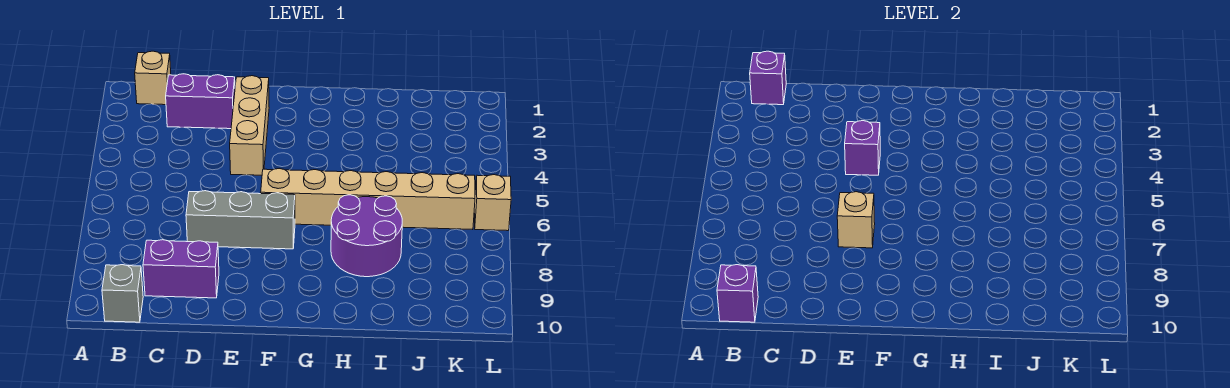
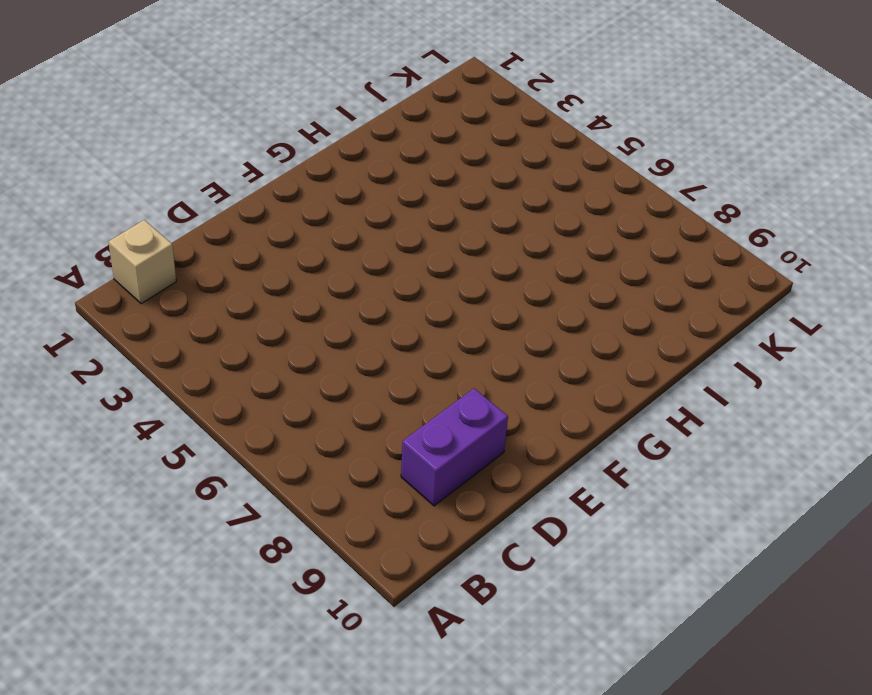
none -> grey 1x1 brick [102,265,143,322]
none -> purple 1x2 brick [166,74,235,129]
none -> grey 1x3 brick [186,191,295,249]

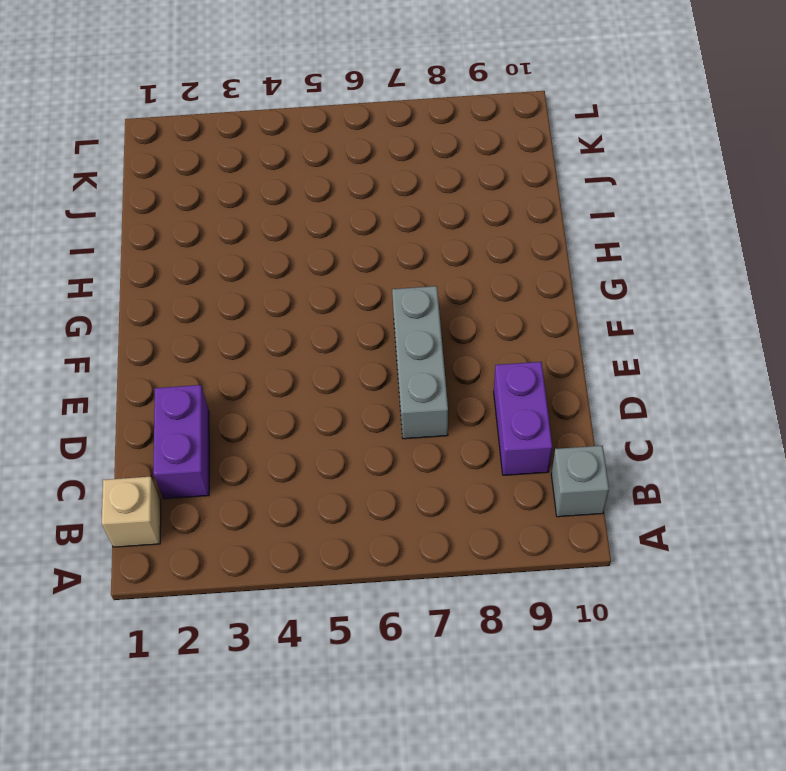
none -> tan 1x3 brick [230,76,269,175]
none -> tan 1x6 brick [261,169,475,230]
none -> purple 2x2 round brick [331,195,402,277]

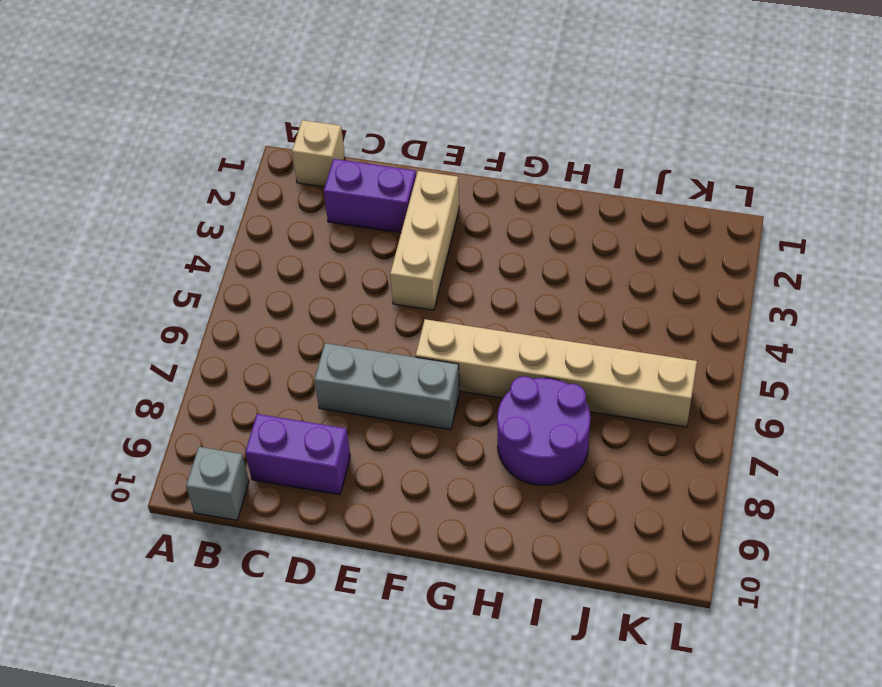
none -> tan 1x1 brick [474,175,511,231]
none -> purple 1x1 brick [750,51,786,105]
none -> purple 1x1 brick [717,265,758,322]

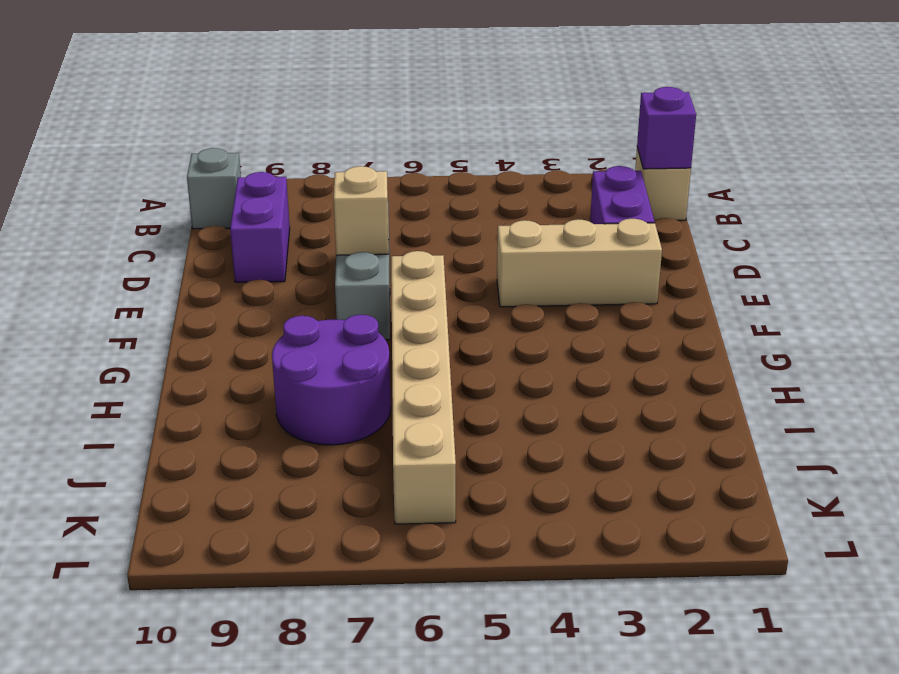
none -> tan 1x1 brick [474,175,511,231]
none -> purple 1x1 brick [717,265,758,322]
none -> purple 1x1 brick [845,121,880,175]

